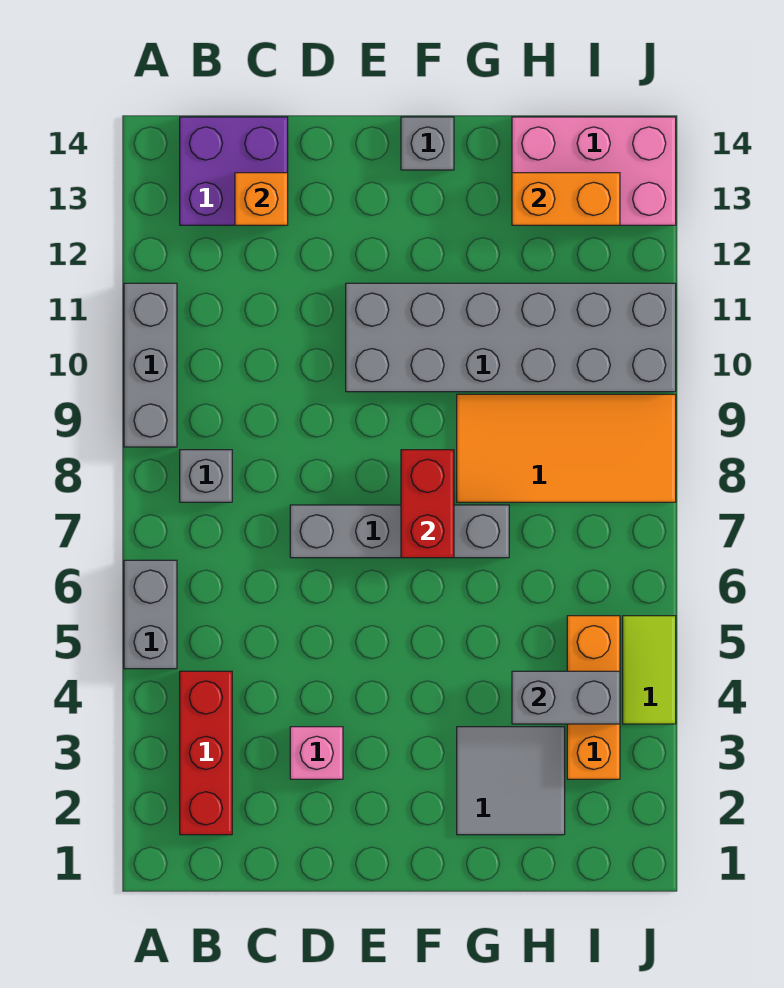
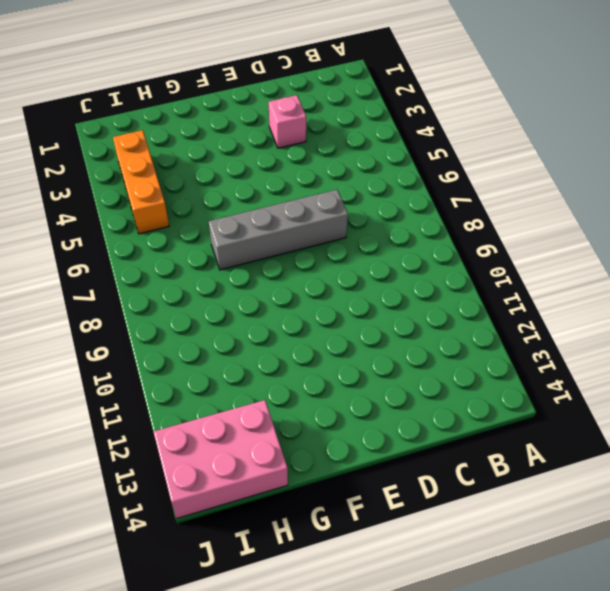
none -> grey 1x2 brick [124,560,177,669]
none -> grey 1x3 brick [124,283,177,447]
none -> red 1x3 brick [180,671,232,835]

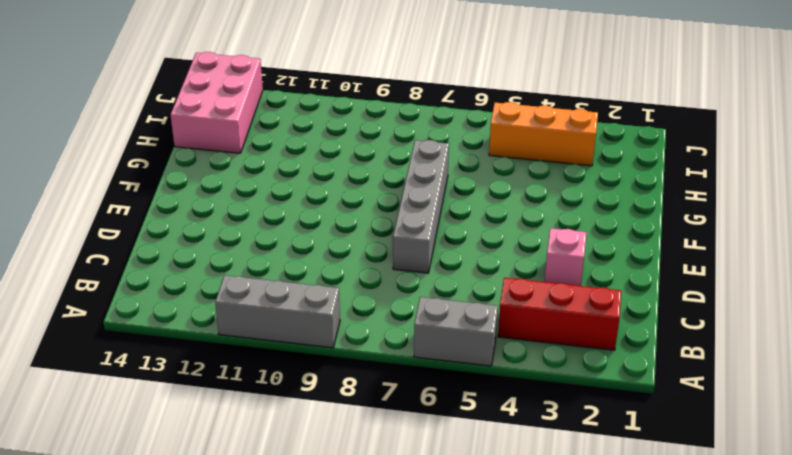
none -> grey 1x1 brick [180,450,232,502]
none -> purple 2x2 brick [180,117,288,225]
none -> grey 2x6 brick [346,283,676,392]

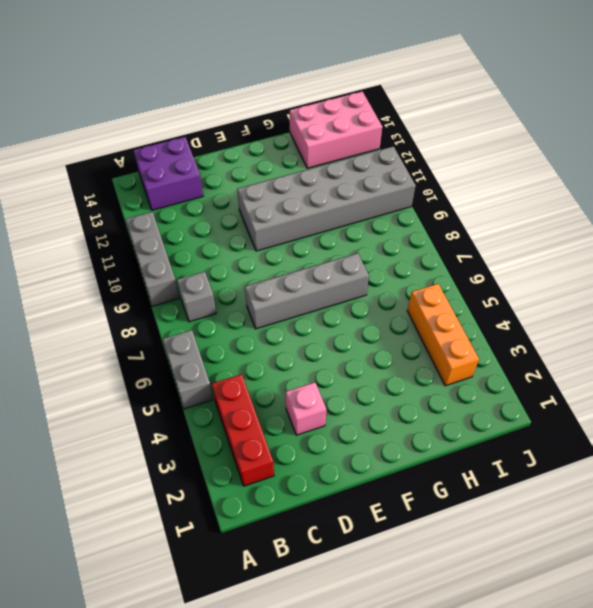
none -> grey 1x1 brick [401,117,454,170]
none -> grey 2x2 tile [457,727,565,835]
none -> orange 2x4 tile [457,394,676,502]

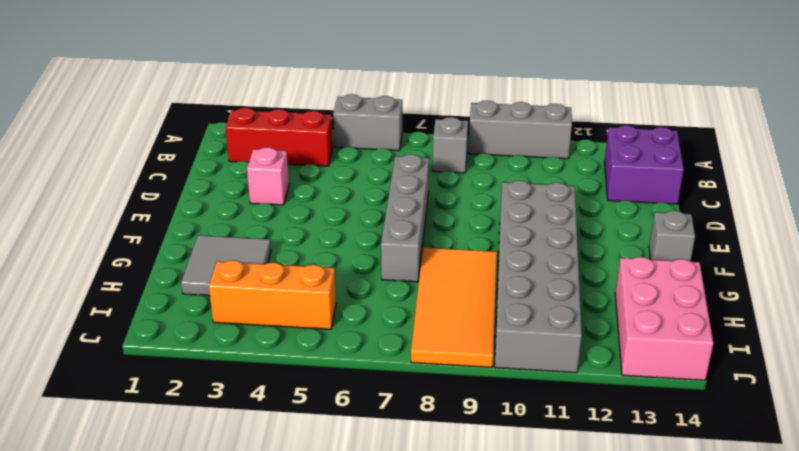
none -> lime 1x2 tile [623,616,676,724]
none -> orange 1x1 brick [235,173,288,225]
none -> red 1x2 brick [401,450,454,558]

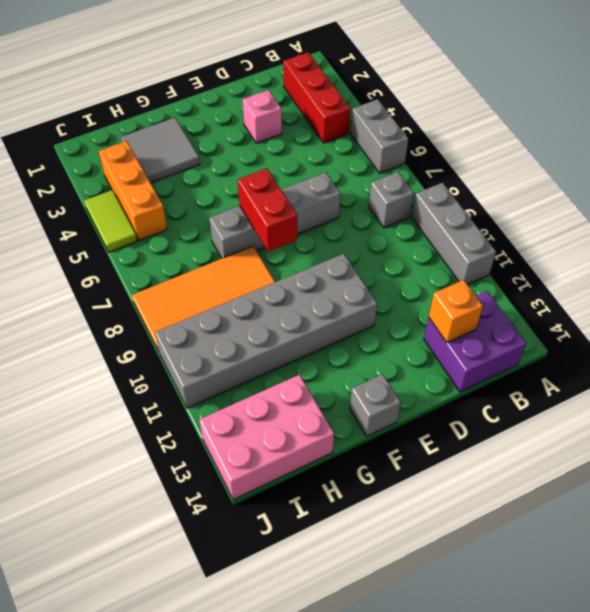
none -> grey 1x2 brick [512,671,620,724]
none -> orange 1x2 brick [512,173,620,225]

